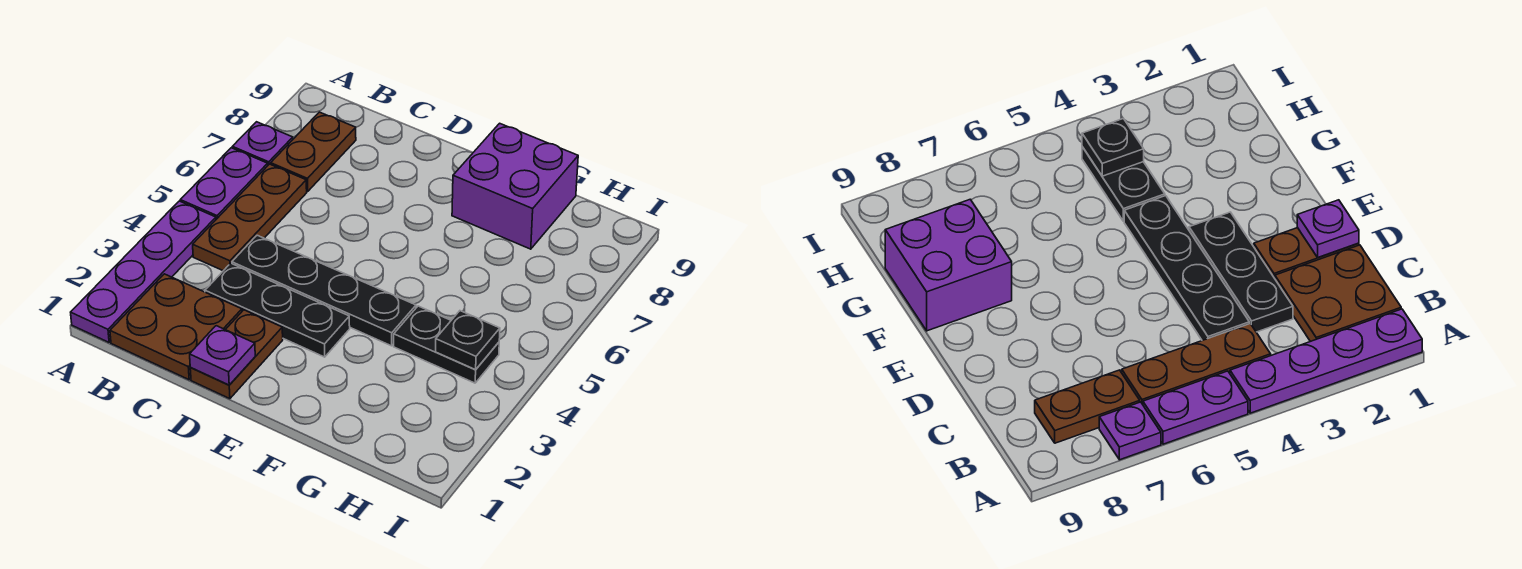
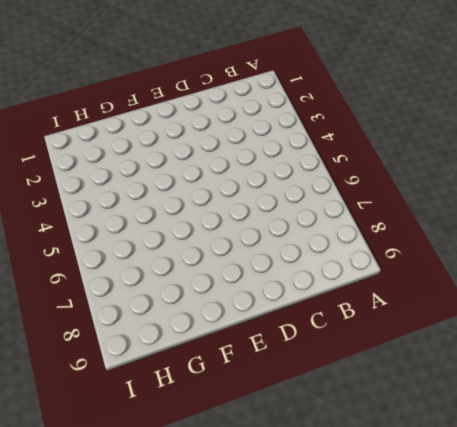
none -> purple 1x4 plate [71,201,216,342]
none -> purple 1x2 plate [180,148,268,219]
none -> purple 1x1 plate [232,122,293,165]

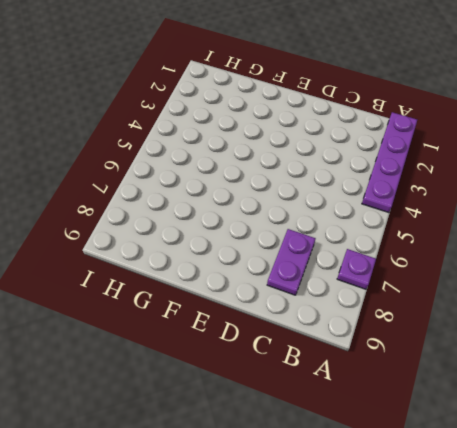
purple 1x2 plate [267,229,316,295] -> purple 1x2 plate moved to [180,148,268,219]
none -> brown 2x2 plate [110,274,242,380]
none -> brown 1x3 plate [193,164,307,271]
none -> brown 1x2 plate [271,112,356,191]

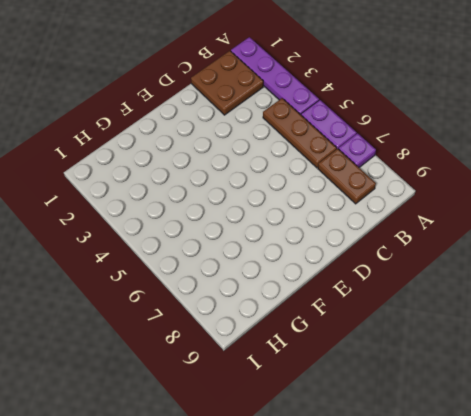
none -> black 1x3 plate [205,263,350,357]
none -> black 1x4 plate [232,235,416,346]
none -> brown 1x2 plate [190,310,283,399]

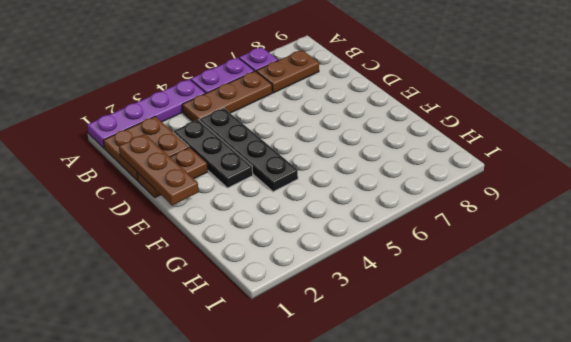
brown 1x3 plate [119,134,198,205] -> purple 1x1 plate [190,326,255,385]
none -> purple 2x2 brick [452,123,578,249]
none -> black 1x2 plate [394,306,499,383]
none -> black 1x1 plate [436,311,500,370]

